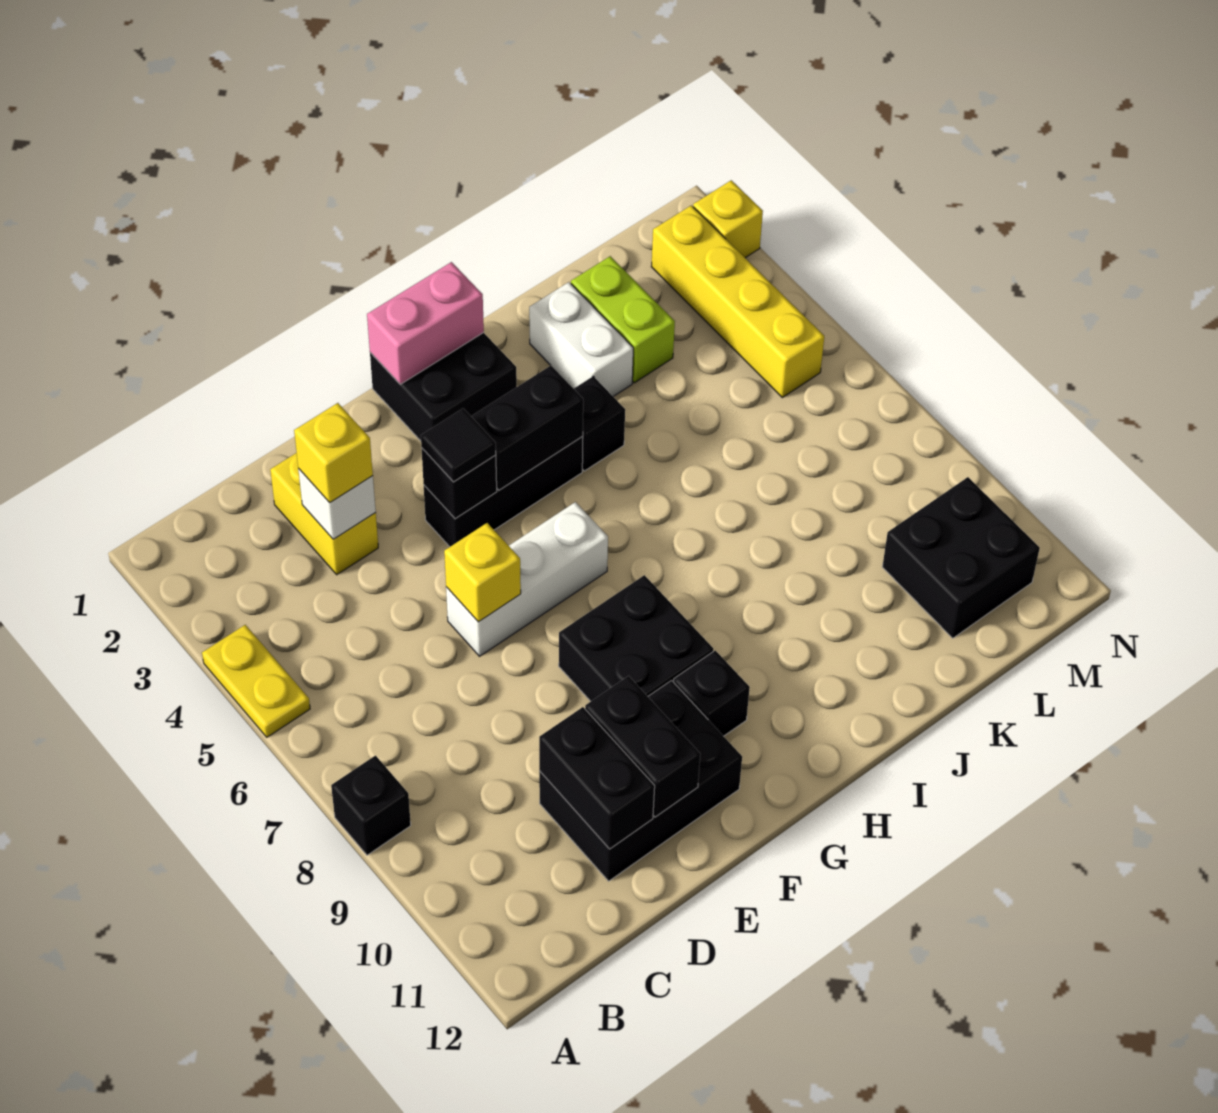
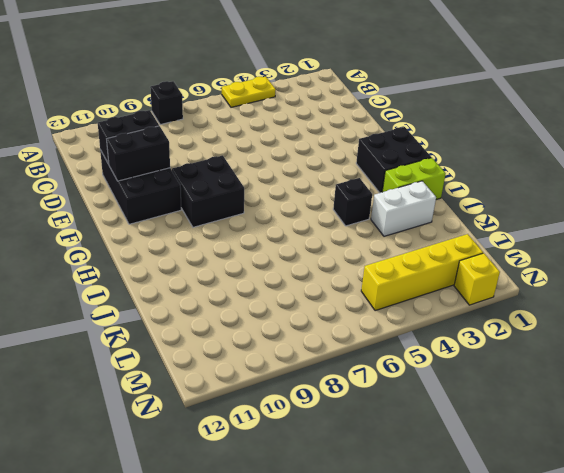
lime 1x2 brick [382,158,446,199] -> lime 1x2 brick moved to [571,256,675,383]
none -> yellow 1x2 brick [270,453,378,575]
none -> white 1x3 brick [446,502,608,656]
none -> black 1x3 brick [424,437,583,547]

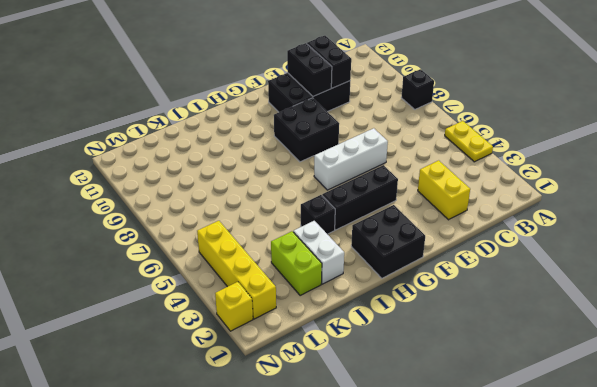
none -> black 1x1 brick [673,650,750,736]
none -> black 2x2 brick [882,477,1040,638]
none -> white 1x1 brick [298,469,376,539]

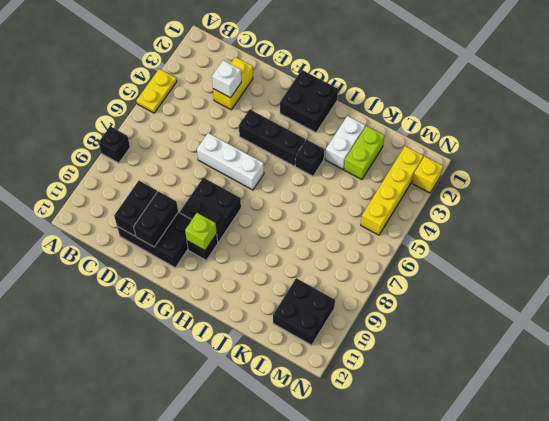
lime 1x1 brick [185,213,217,250] -> none
none -> yellow 1x1 brick [444,523,521,622]
none -> black 1x1 brick [422,449,497,519]
none -> pink 1x2 brick [367,262,484,384]

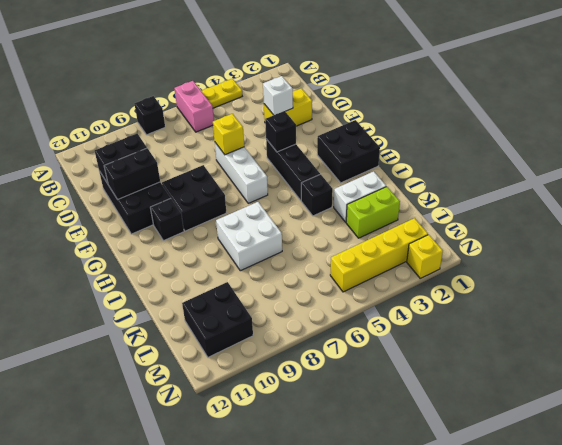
pink 1x2 brick [174,81,214,132] -> pink 1x2 brick moved to [367,262,484,384]
white 2x2 brick [216,202,282,271] -> none
none -> black 1x2 brick [471,366,583,490]
none -> yellow 1x1 brick [294,403,373,503]
none -> black 1x1 tile [421,408,496,482]

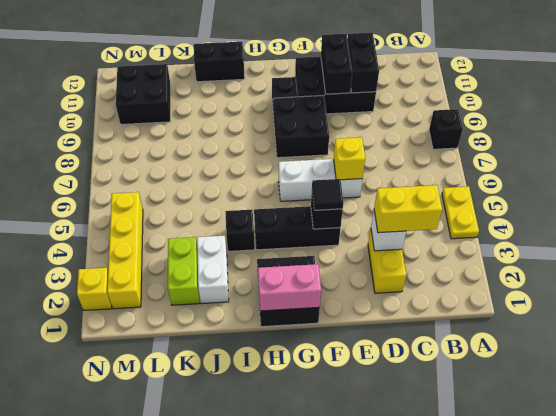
yellow 1x2 brick [374,185,442,233] -> yellow 1x1 brick [294,403,373,503]
black 1x2 brick [194,42,245,82] -> black 1x2 brick moved to [471,366,583,490]

